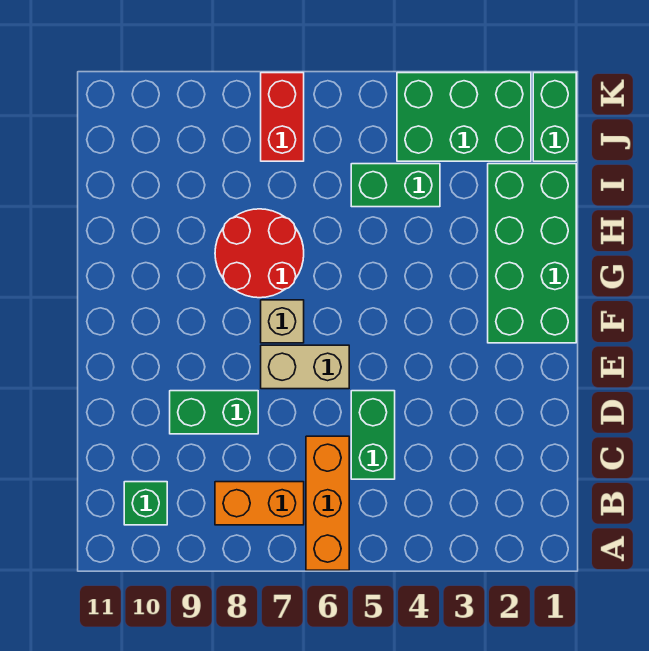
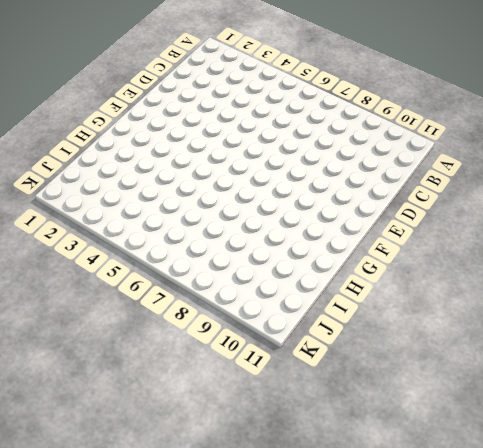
none -> orange 1x3 brick [306,436,349,570]
none -> orange 1x2 brick [215,482,304,525]
none -> green 1x1 brick [124,482,167,525]

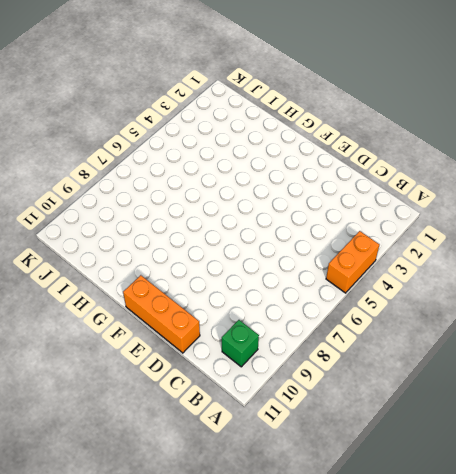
orange 1x2 brick [326,231,380,293] -> orange 1x2 brick moved to [215,482,304,525]
orange 1x3 brick [123,275,200,353] -> orange 1x3 brick moved to [306,436,349,570]
none -> green 1x2 brick [351,391,395,479]
none -> green 1x2 brick [170,391,258,434]
none -> tan 1x2 brick [261,345,349,389]

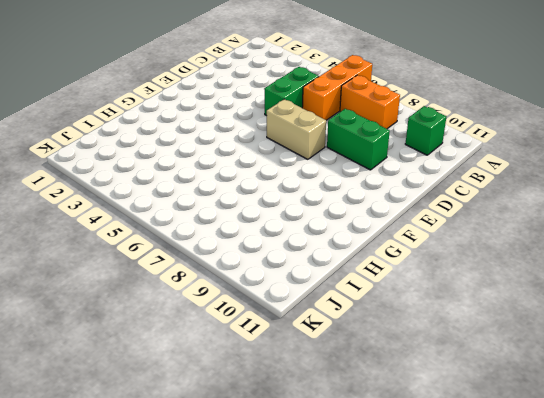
none -> green 2x4 brick [488,164,576,343]
none -> tan 1x1 brick [261,300,304,343]
none -> red 2x2 round brick [215,209,304,298]

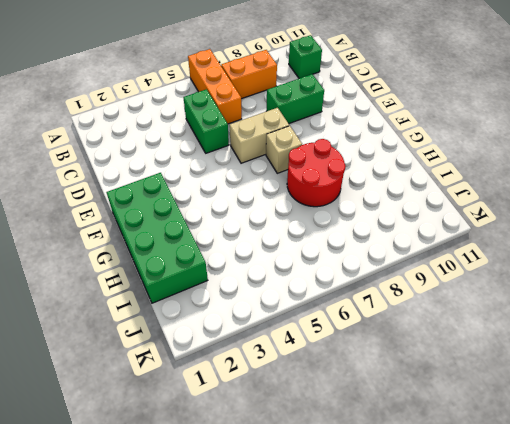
none -> green 1x2 brick [351,164,440,207]
none -> green 1x2 brick [533,73,576,161]
none -> green 2x3 brick [397,73,531,161]

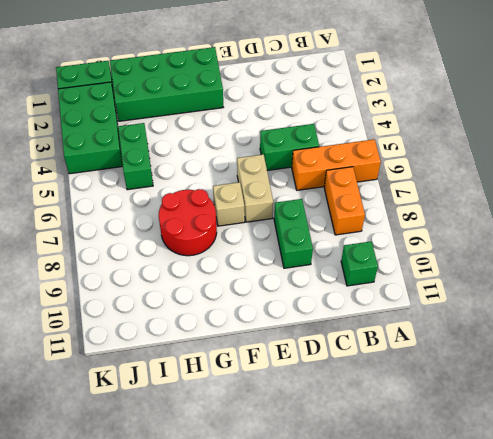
none -> red 1x2 brick [261,73,304,161]

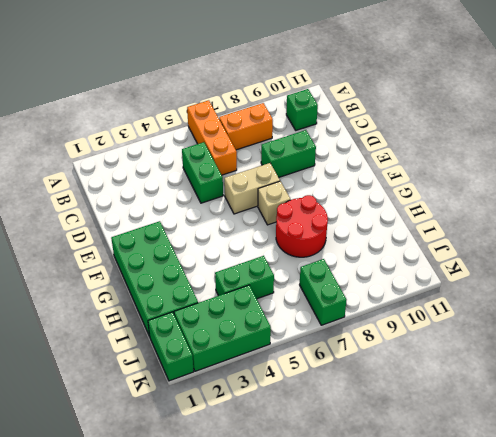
green 1x2 brick [300,259,346,325] -> red 1x2 brick [261,73,304,161]

